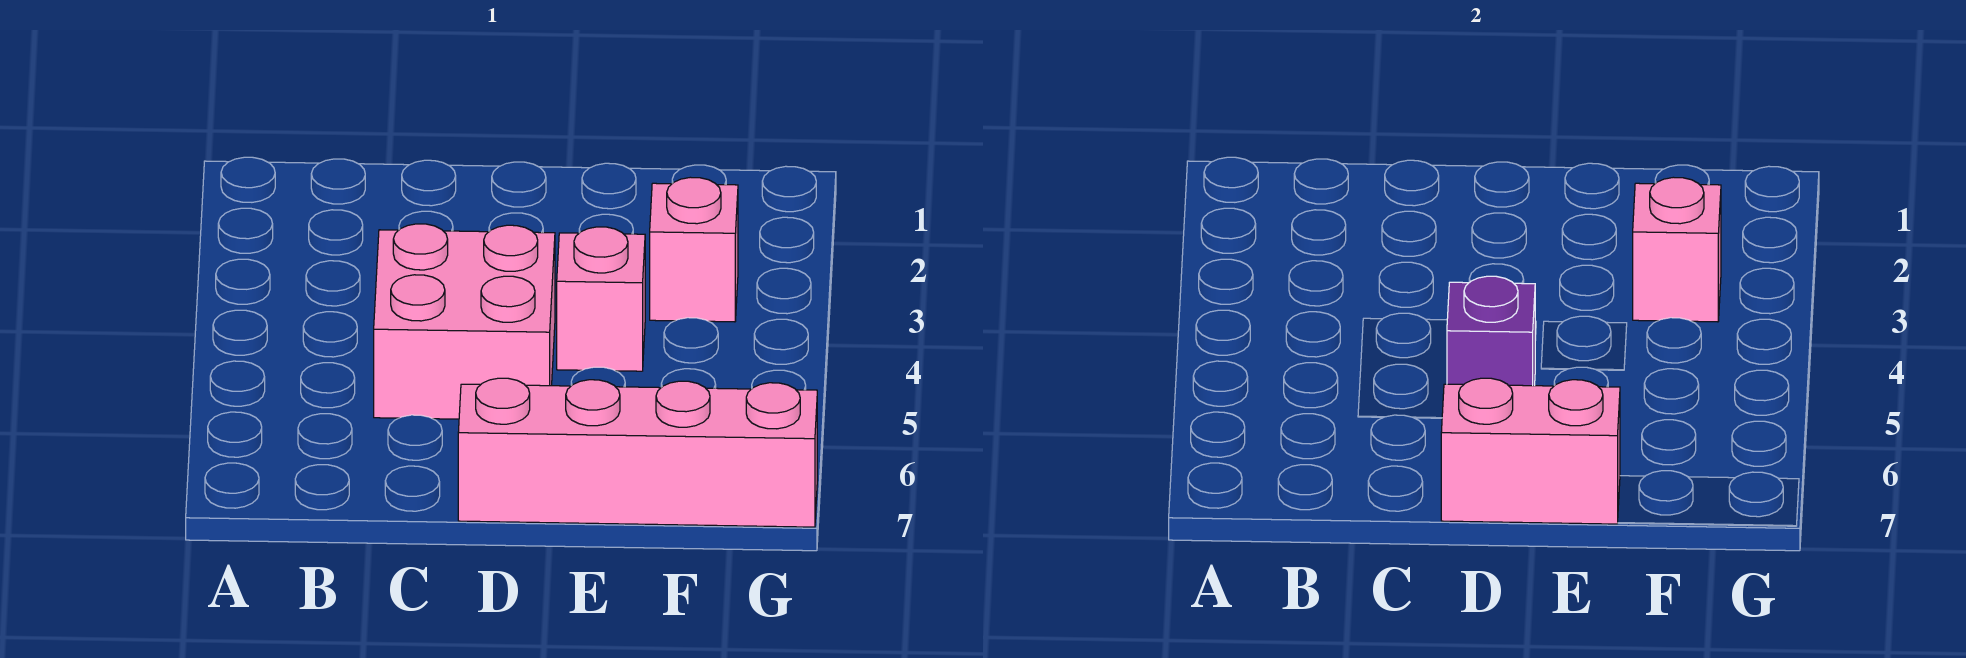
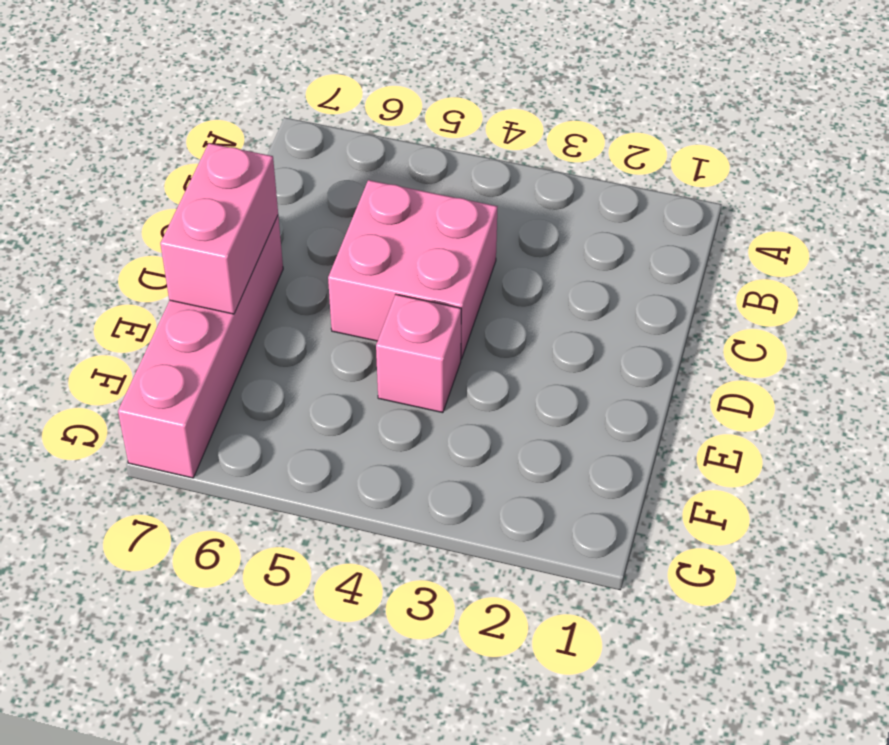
none -> pink 1x1 brick [650,177,738,322]
none -> purple 1x1 brick [1447,276,1535,386]

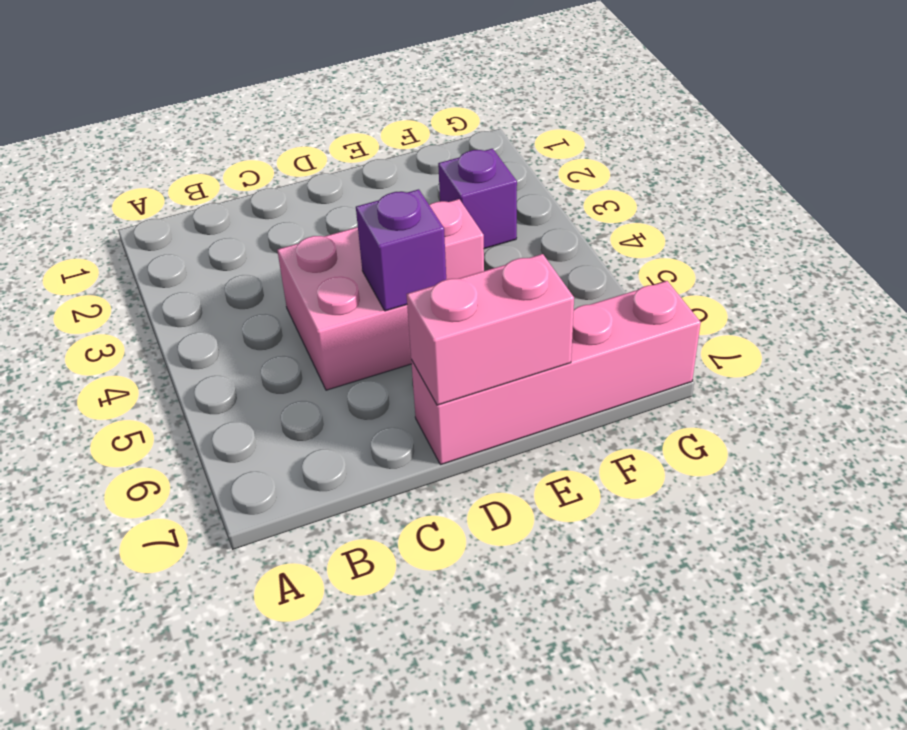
purple 1x1 brick [438,149,517,249] -> pink 1x1 brick [650,177,738,322]
none -> pink 1x1 brick [1633,177,1721,322]

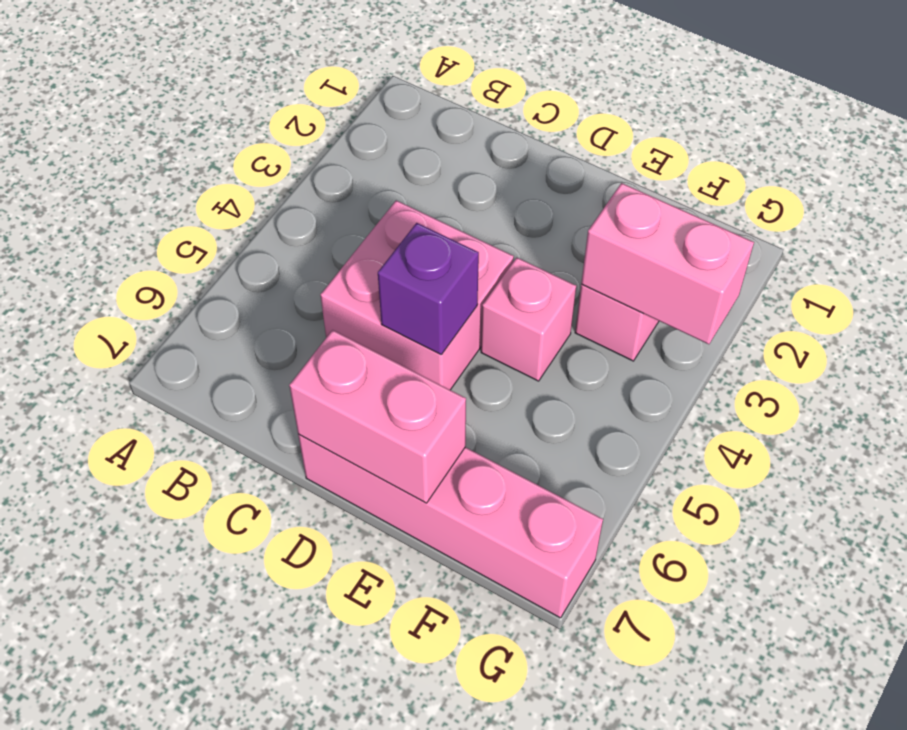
pink 1x2 brick [581,183,754,344] -> pink 1x1 brick [1633,177,1721,322]

